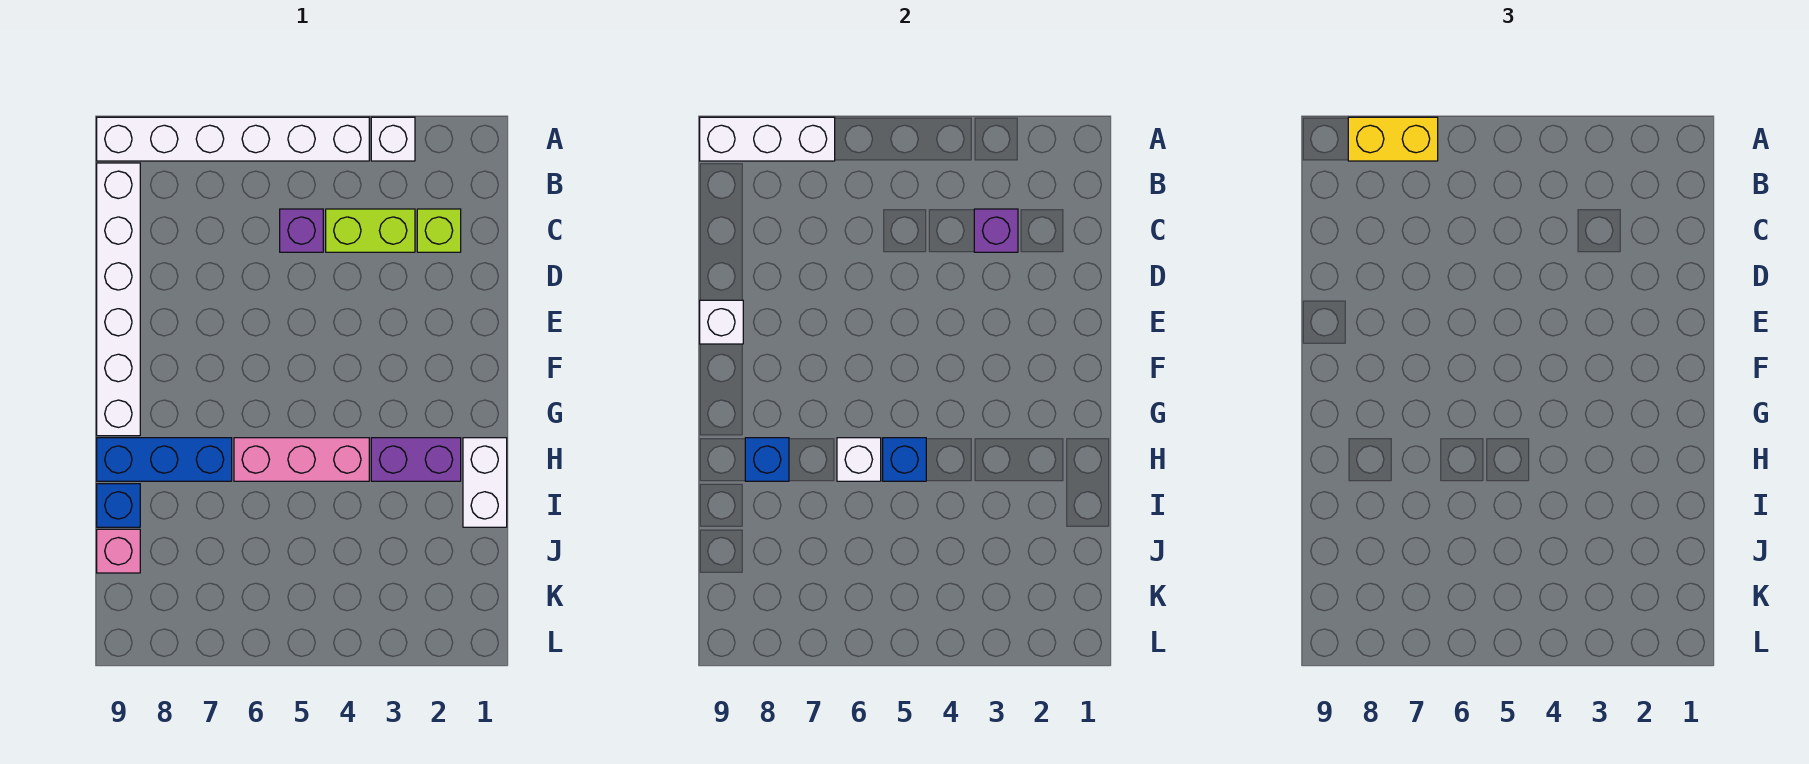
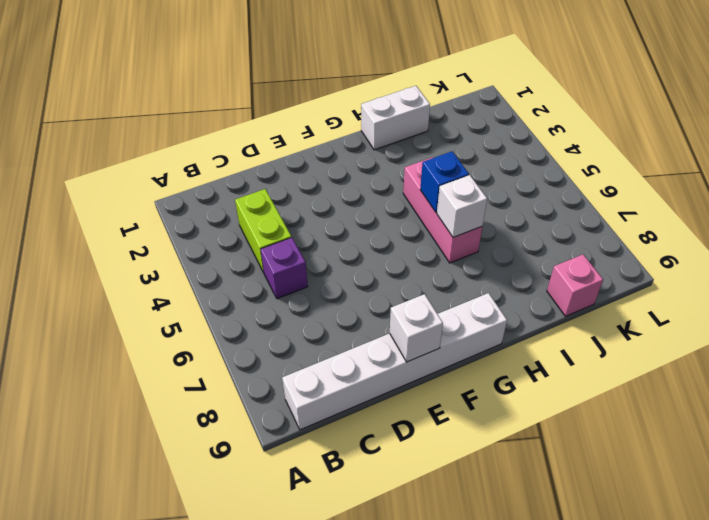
none -> white 1x1 brick [371,117,415,161]
none -> white 1x6 brick [97,117,369,161]
none -> lime 1x1 brick [417,209,461,252]

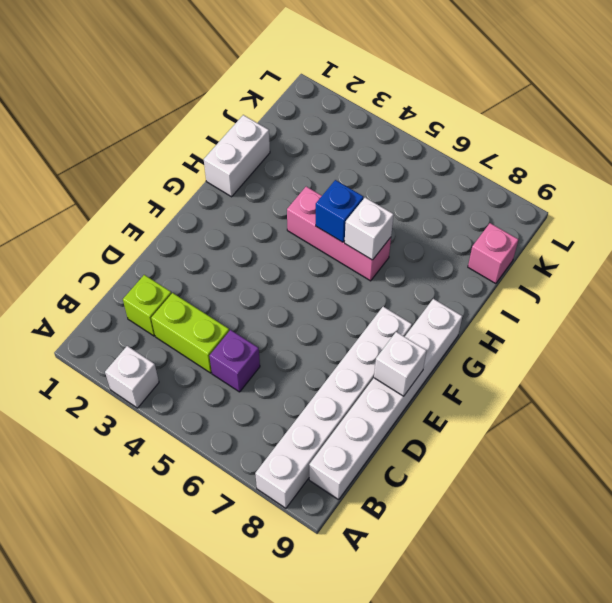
white 1x6 brick [255,306,412,508] -> white 1x6 brick turned to [97,117,369,161]
none -> purple 1x2 brick [371,438,461,481]
none -> blue 1x3 brick [97,438,232,481]
none -> blue 1x1 brick [97,484,140,527]

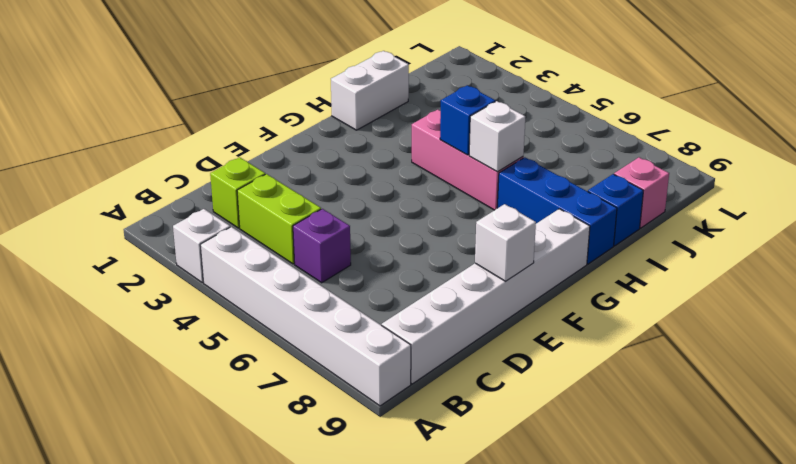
none -> purple 1x2 brick [371,438,461,481]
none -> white 1x3 brick [700,117,835,161]
none -> purple 1x1 brick [974,209,1018,252]

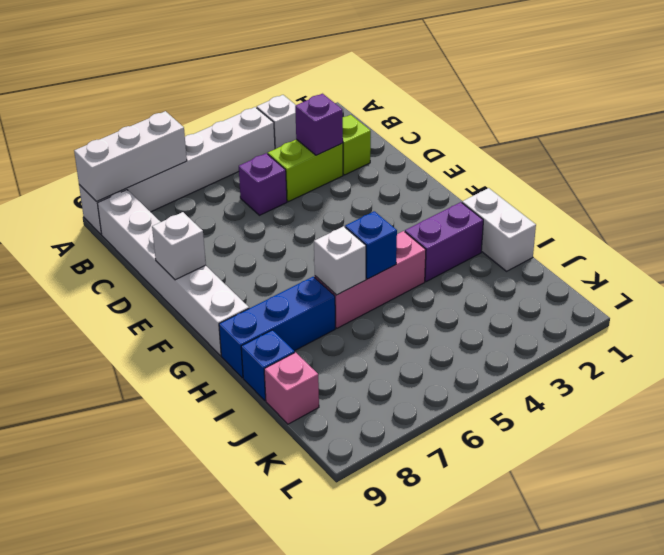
none -> blue 1x1 brick [745,438,789,481]
none -> yellow 1x2 brick [1348,117,1438,161]

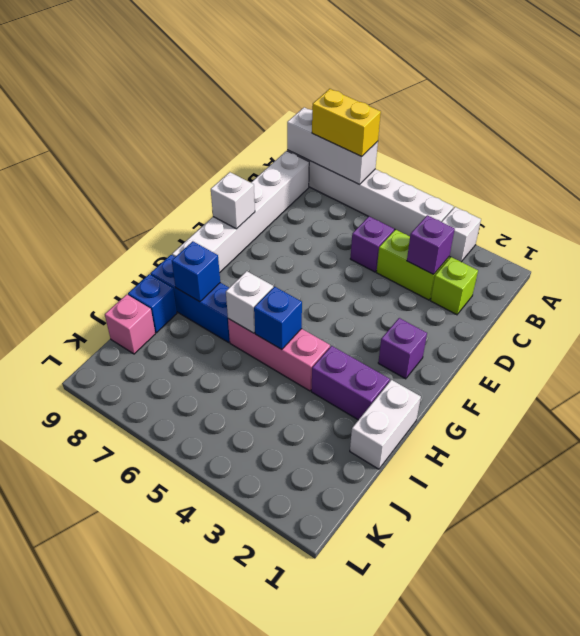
purple 1x1 brick [378,318,427,379] -> none

